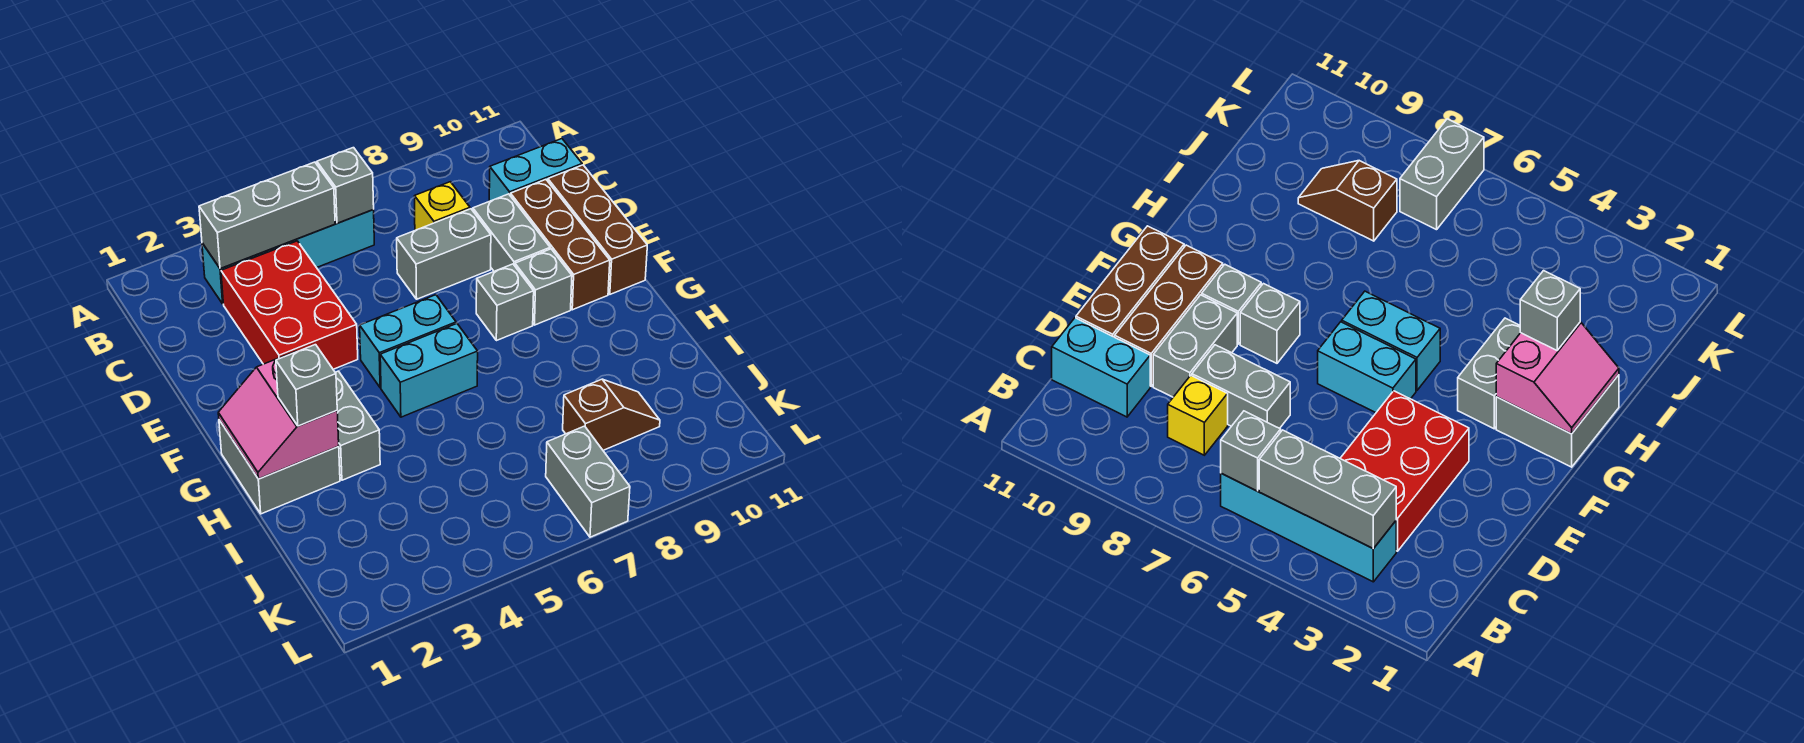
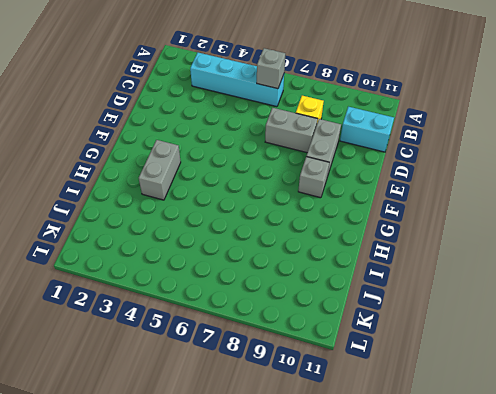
none -> red 2x3 brick [221,241,358,369]
none -> brown 1x3 brick [511,180,610,310]
none -> brown 1x3 brick [548,165,647,294]

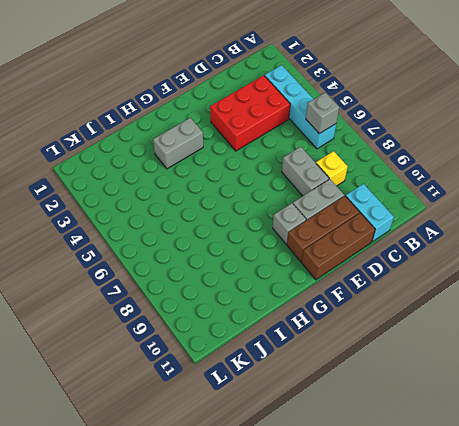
none -> cyan 1x2 brick [360,295,456,388]
none -> grey 1x1 brick [476,264,534,341]
none -> grey 2x2 brick [219,420,340,514]

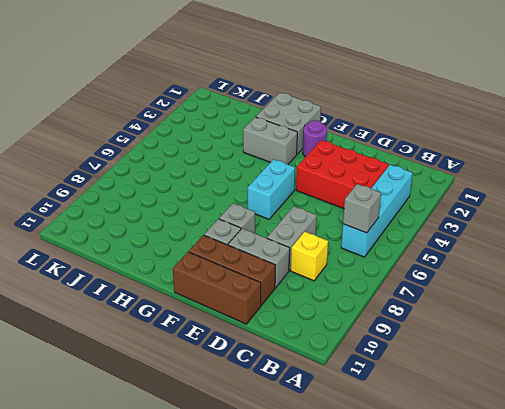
purple 1x1 round brick [303,120,327,157] -> none
none -> cyan 1x2 brick [489,139,582,201]
none -> cyan 1x2 brick [380,323,478,417]
none -> brown 1x2 slope [563,379,660,450]

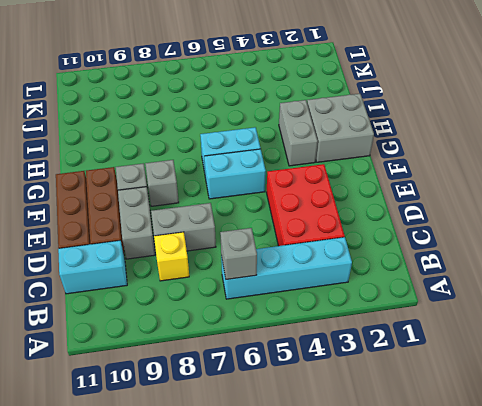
none -> brown 1x2 slope [563,379,660,450]
none -> grey 1x2 brick [546,426,630,537]
none -> grey 1x3 brick [199,162,335,269]

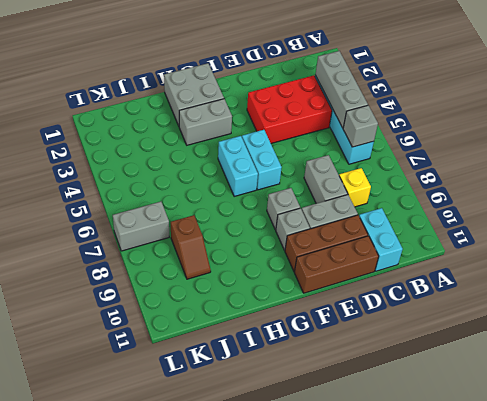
none -> pink 2x2 slope [218,351,339,479]
none -> grey 1x1 brick [276,345,337,426]

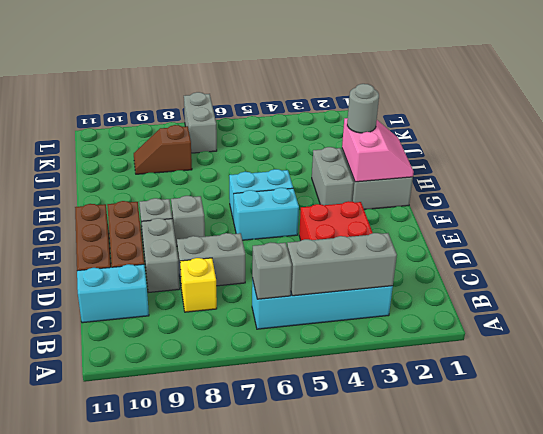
grey 1x1 round brick [347,84,379,133] -> grey 1x1 brick [276,345,337,426]

